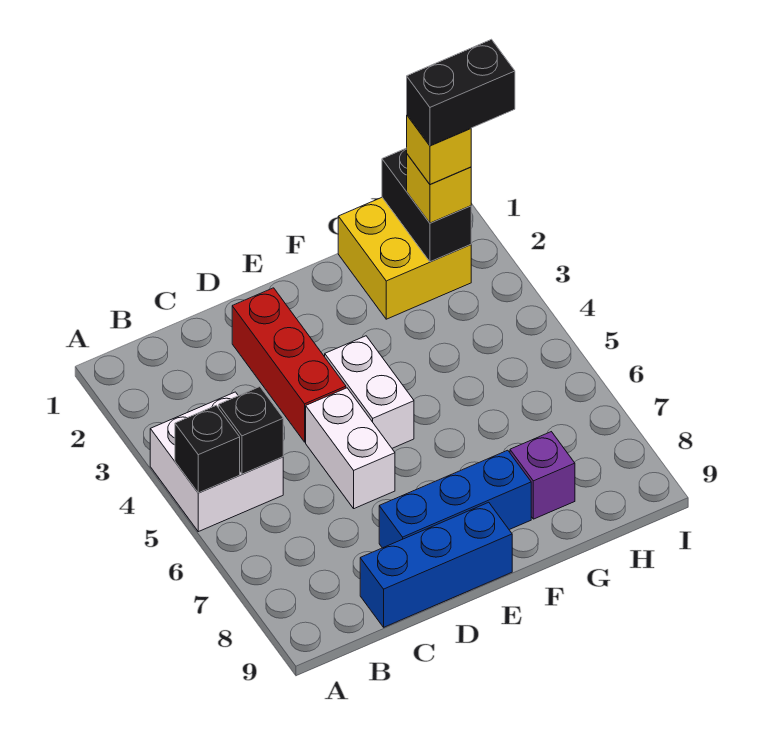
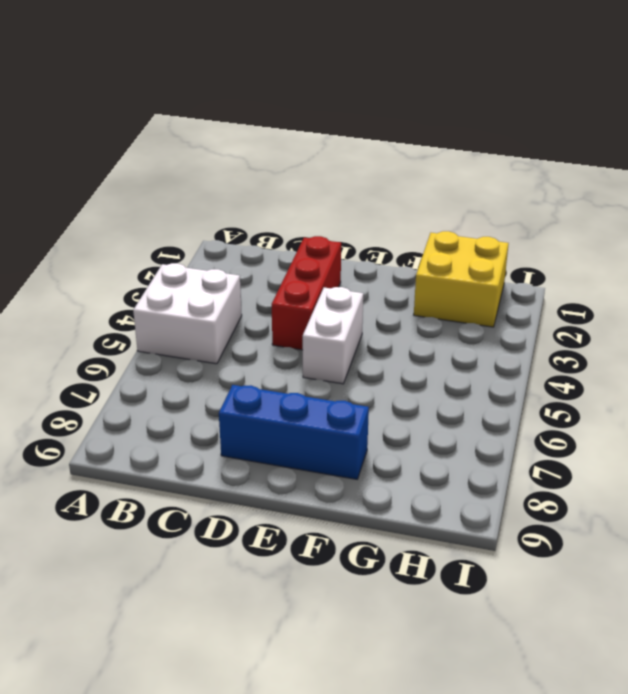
none -> blue 1x3 brick [360,502,512,627]
none -> white 1x2 brick [306,388,395,509]
none -> purple 1x1 brick [510,432,575,519]

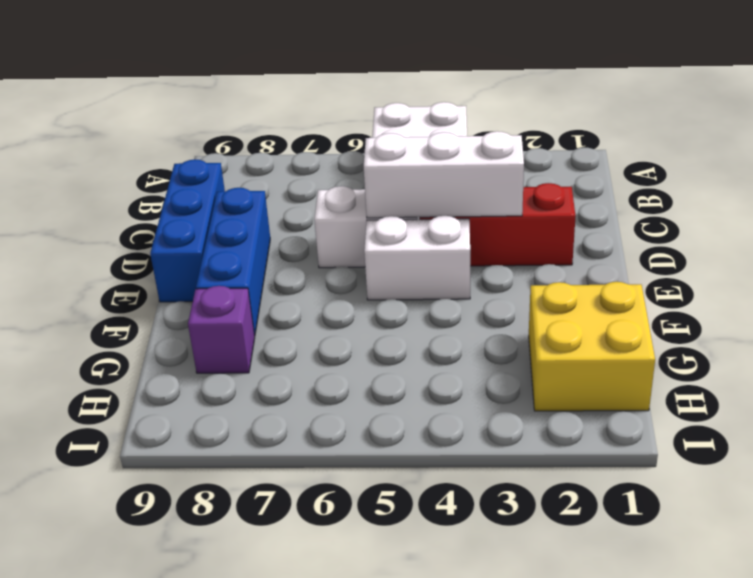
white 1x3 brick [364,131,524,218] -> none
none -> black 1x1 brick [175,405,240,493]
none -> black 1x1 brick [219,387,283,474]
none -> black 1x2 brick [382,148,471,262]

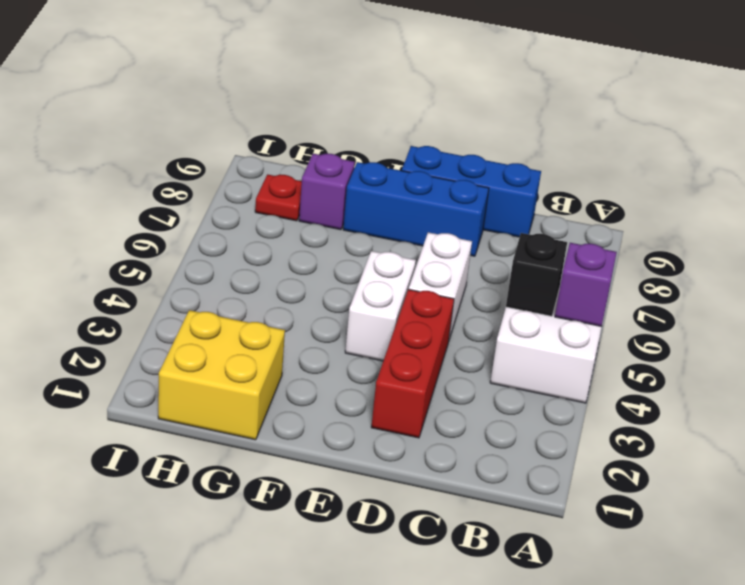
purple 1x1 brick [555,243,617,327] -> black 1x1 brick [175,405,240,493]
red 1x1 plate [255,174,302,221] -> none
none -> black 1x2 brick [382,148,471,262]
none -> yellow 1x1 brick [407,154,471,223]
none -> yellow 1x1 brick [407,116,471,184]

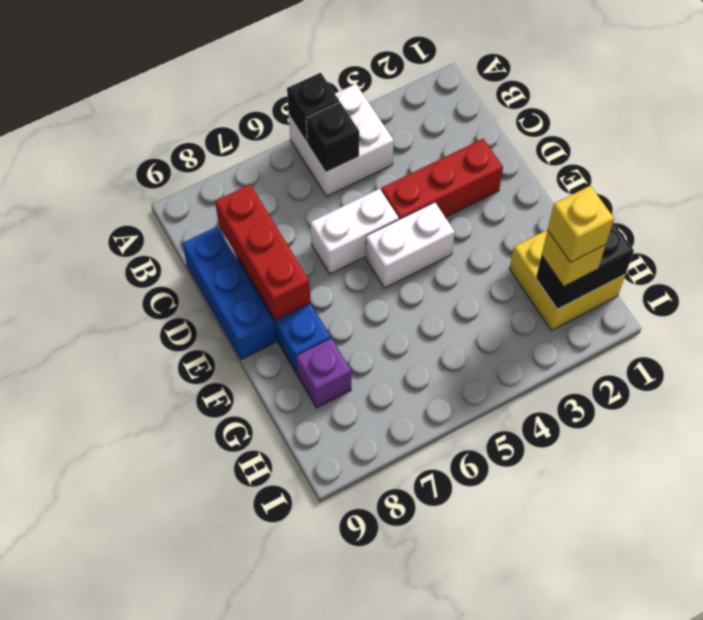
red 1x3 brick [215,184,311,320] -> none
none -> black 1x2 brick [407,39,515,146]

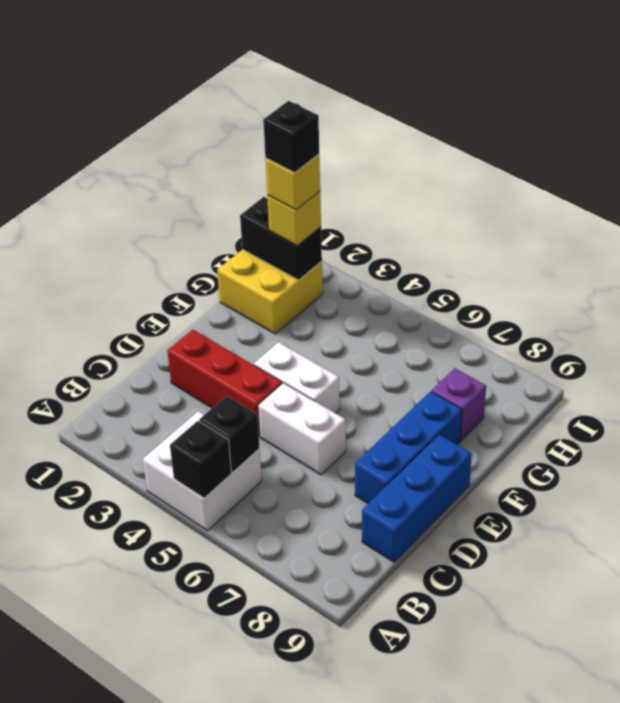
black 1x1 brick [263,101,319,173] -> black 1x2 brick [407,39,515,146]

